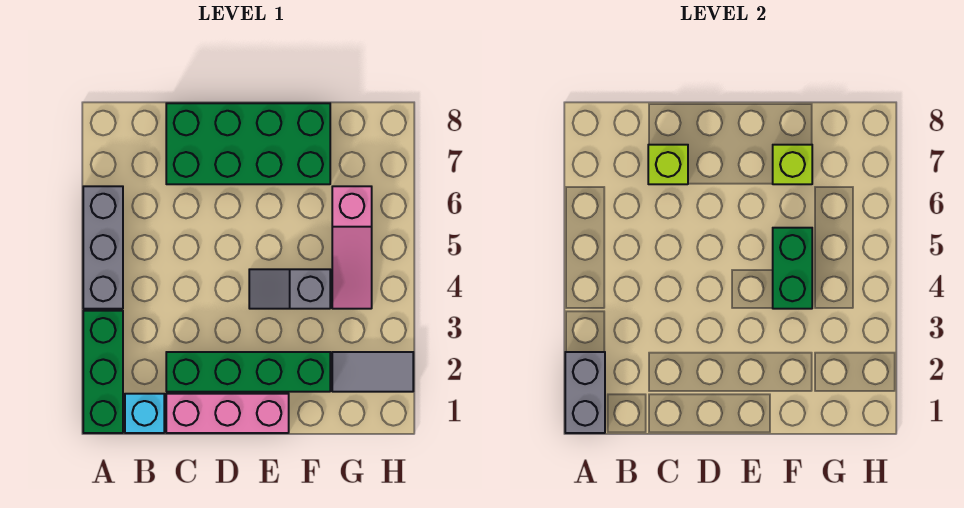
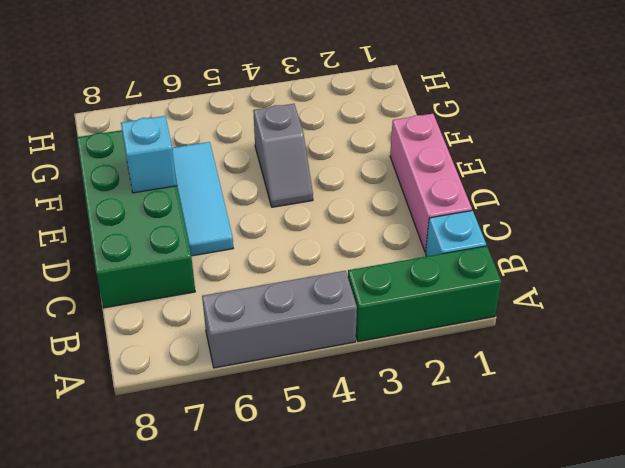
cyan 1x3 tile [172,142,233,256] -> none
cyan 1x1 brick [121,116,177,193] -> none
none -> green 1x4 brick [166,352,330,392]
none -> grey 1x2 tile [332,352,413,392]
none -> pink 1x3 slope [332,186,372,309]

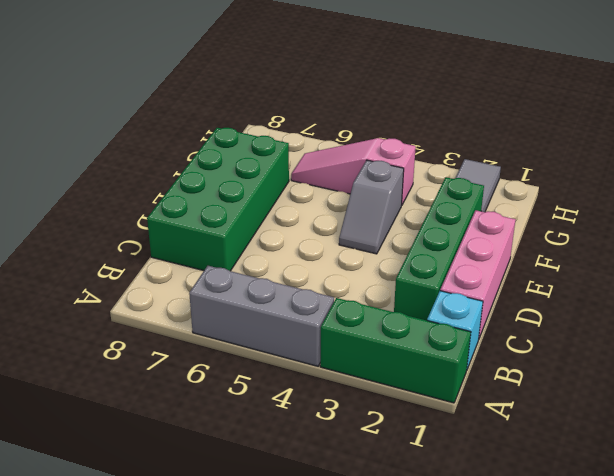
pink 1x3 slope [291,138,416,206] -> pink 1x3 slope turned to [332,186,372,309]
none -> grey 1x2 brick [565,352,605,433]
none -> lime 1x1 brick [648,145,688,184]
none -> green 1x2 brick [773,228,812,309]

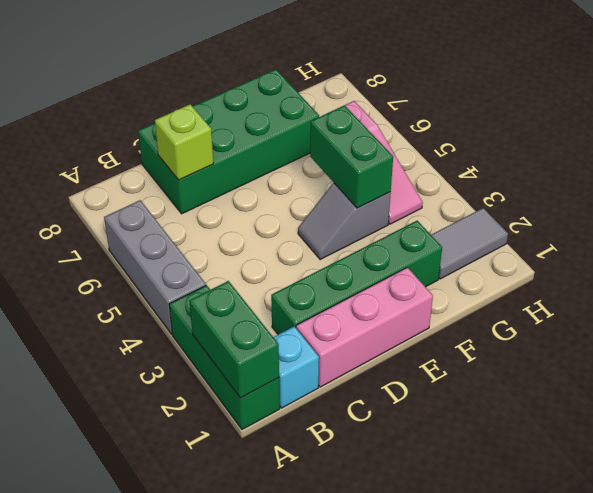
green 1x2 brick [189,281,279,398] -> grey 1x2 brick [565,352,605,433]
none -> lime 1x1 brick [773,145,812,184]

